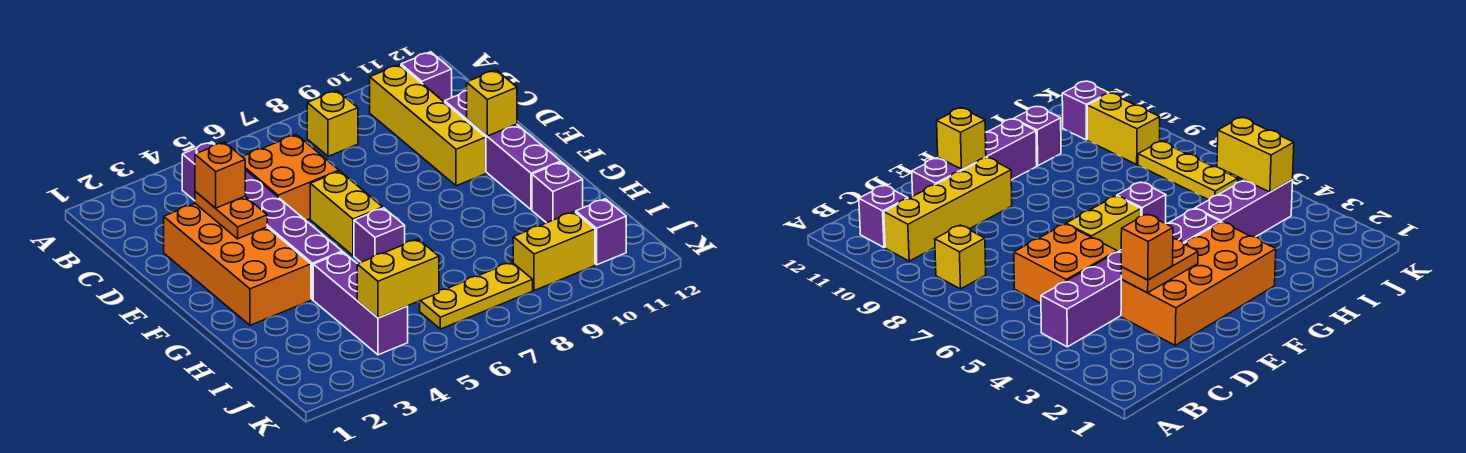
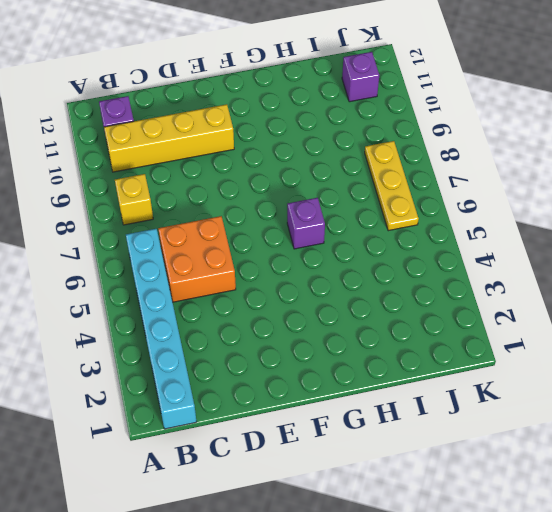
cyan 1x6 brick [126,229,197,429] -> purple 1x6 brick [182,142,342,300]
none -> orange 2x4 brick [164,204,311,325]
none -> purple 1x4 brick [445,91,561,210]
none -> yellow 1x2 brick [310,171,383,256]

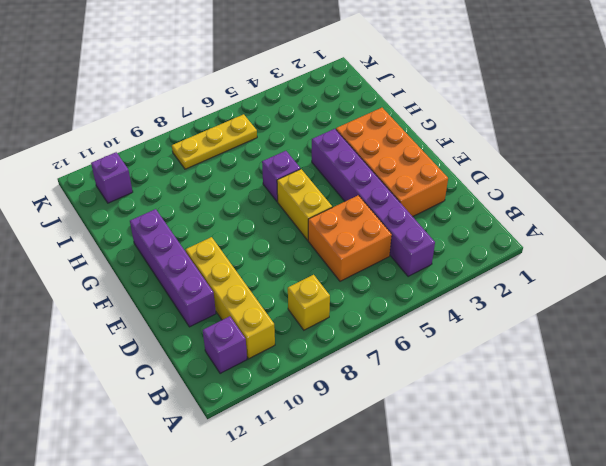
none -> purple 1x3 brick [313,252,408,355]
none -> purple 1x1 brick [532,162,583,223]
none -> yellow 1x2 brick [513,212,595,291]

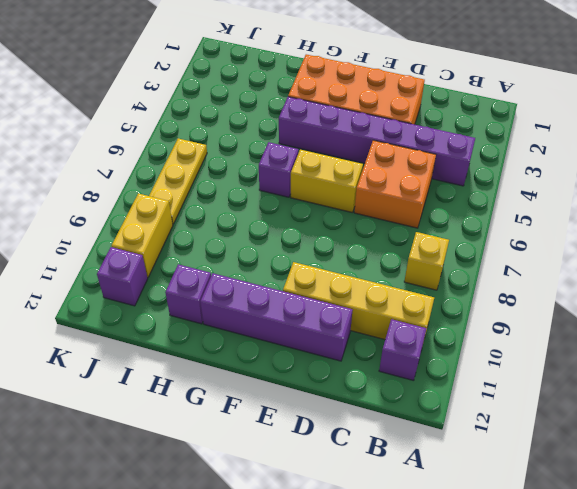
none -> purple 1x3 brick [313,252,408,355]
none -> orange 1x2 plate [195,191,267,239]
none -> yellow 1x1 brick [467,70,517,136]

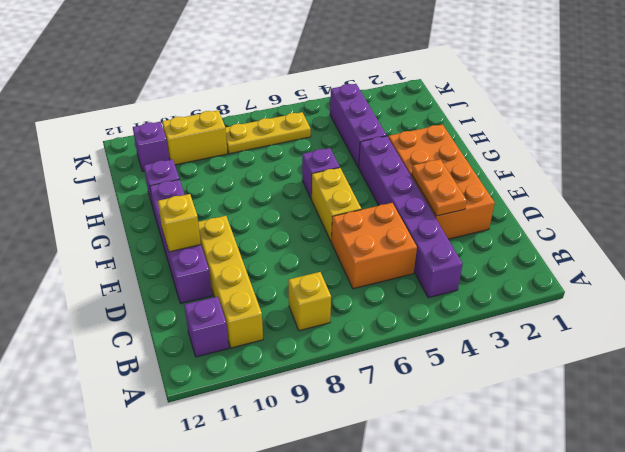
none -> yellow 1x2 brick [357,239,439,318]
none -> orange 1x1 brick [195,142,245,208]

